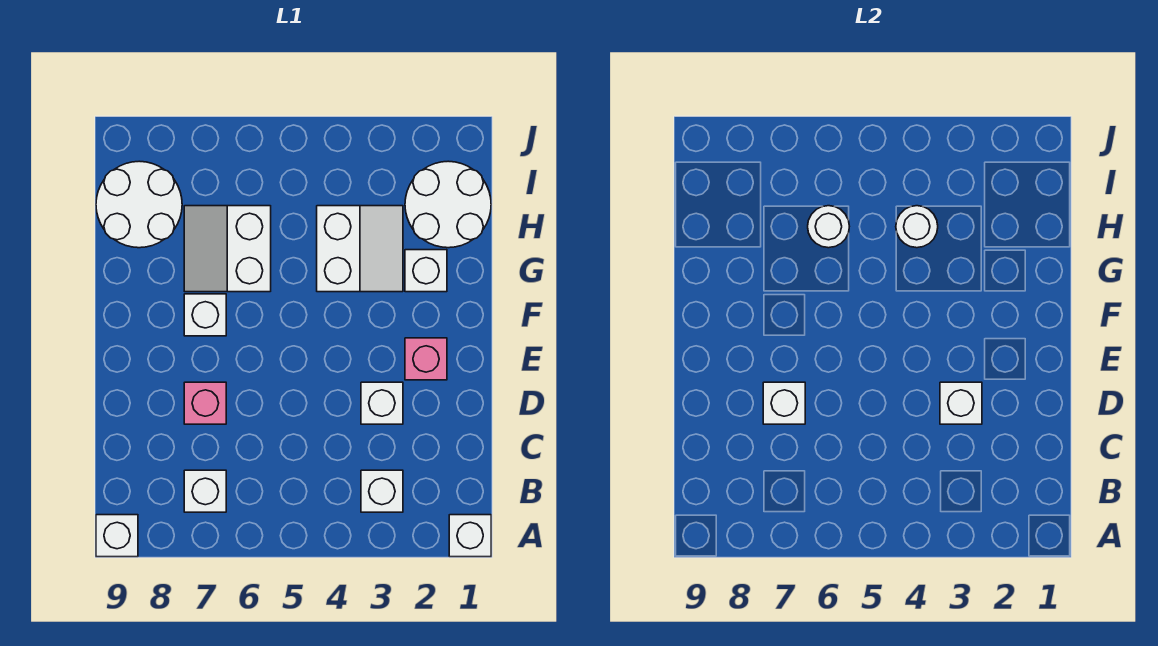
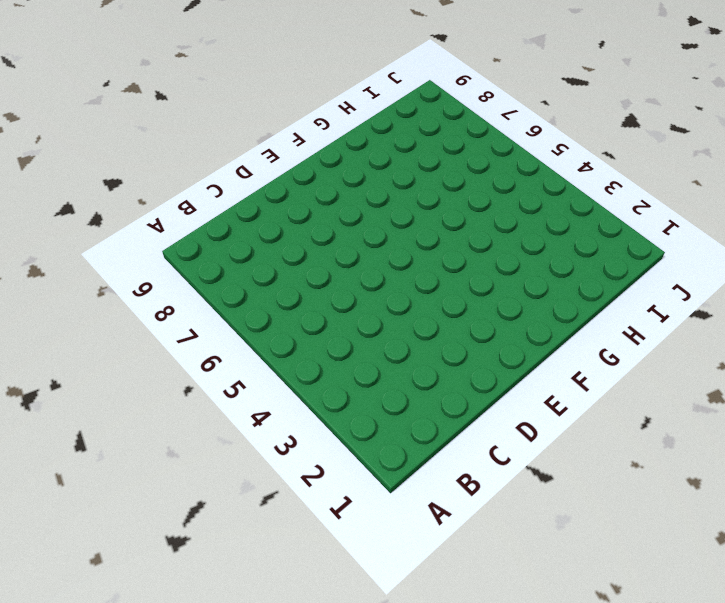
none -> white 1x1 brick [449,515,491,557]
none -> white 1x1 brick [96,515,138,557]
none -> white 1x1 brick [361,470,403,512]

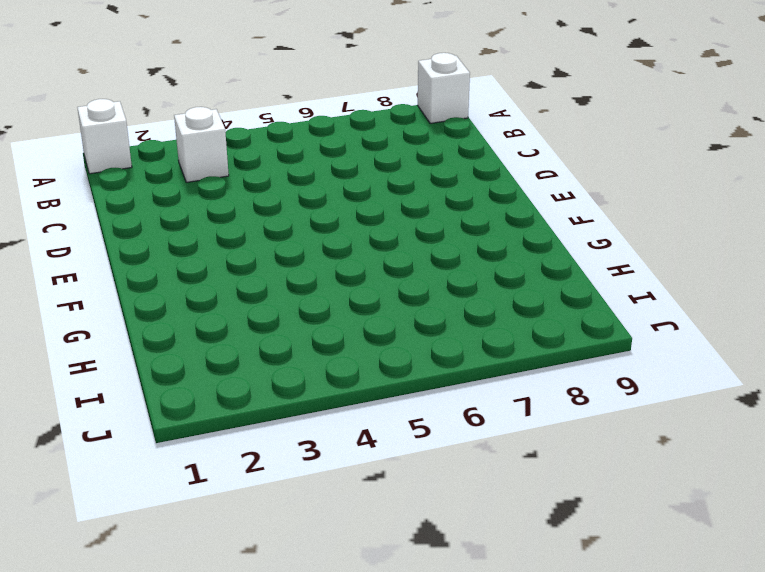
none -> white 1x1 brick [184,470,226,512]
none -> white 1x1 brick [361,382,403,424]
none -> pink 1x1 brick [184,382,226,424]

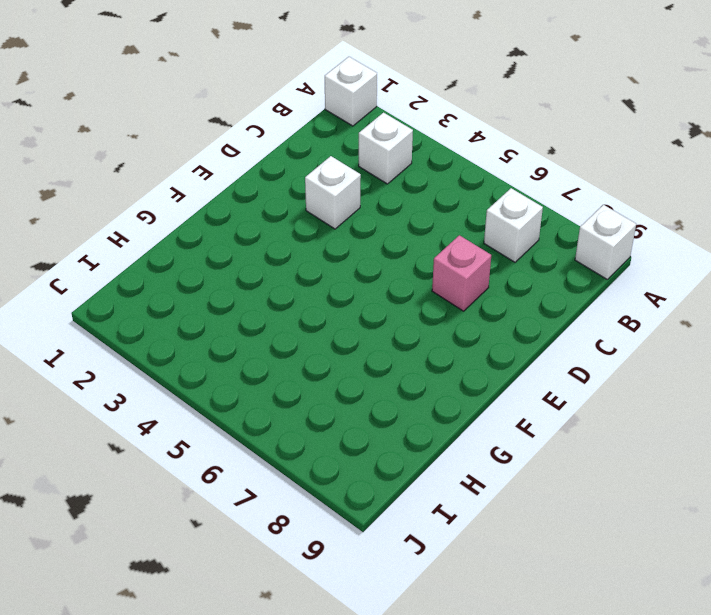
none -> pink 1x1 brick [405,338,447,380]
none -> white 1x1 brick [184,294,226,336]
none -> white 1x1 brick [405,250,447,292]

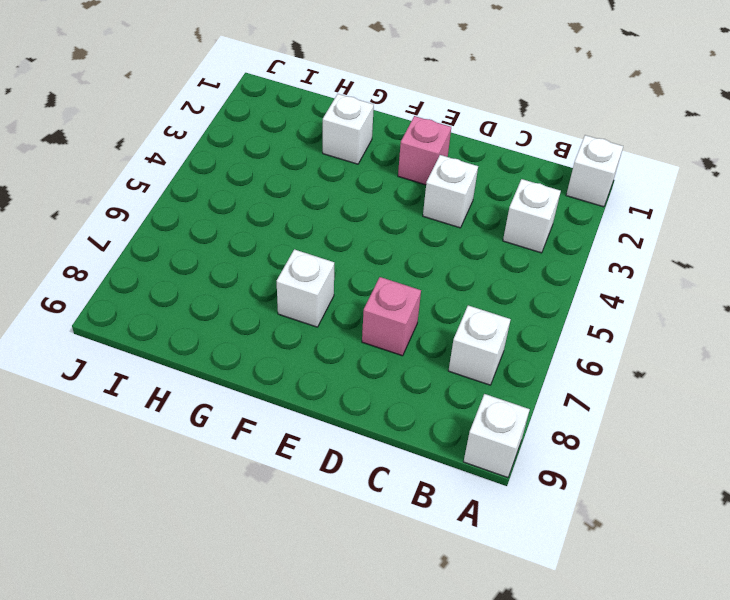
none -> white 2x2 slope [317,206,403,292]
none -> white 2x2 slope [184,206,271,292]
none -> white 2x2 round brick [405,161,491,248]

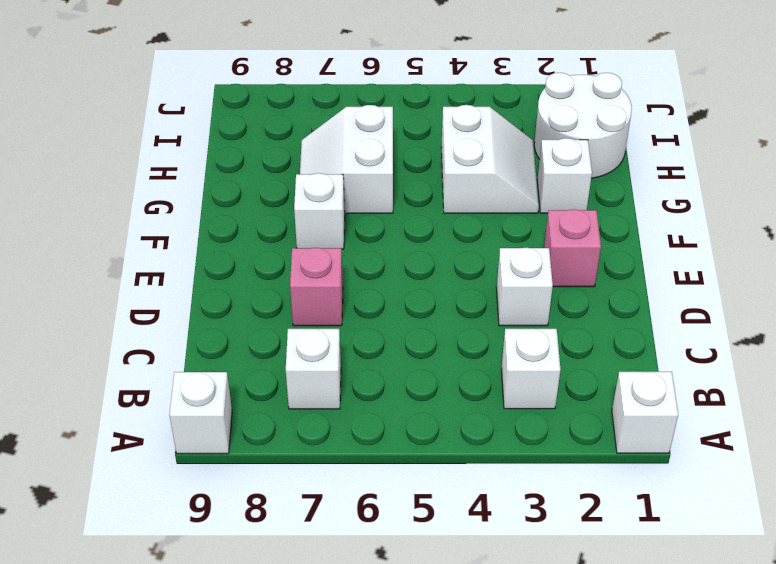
none -> white 2x2 round brick [96,161,182,248]
none -> white 1x1 brick [940,382,982,424]
none -> white 1x1 brick [763,382,805,424]

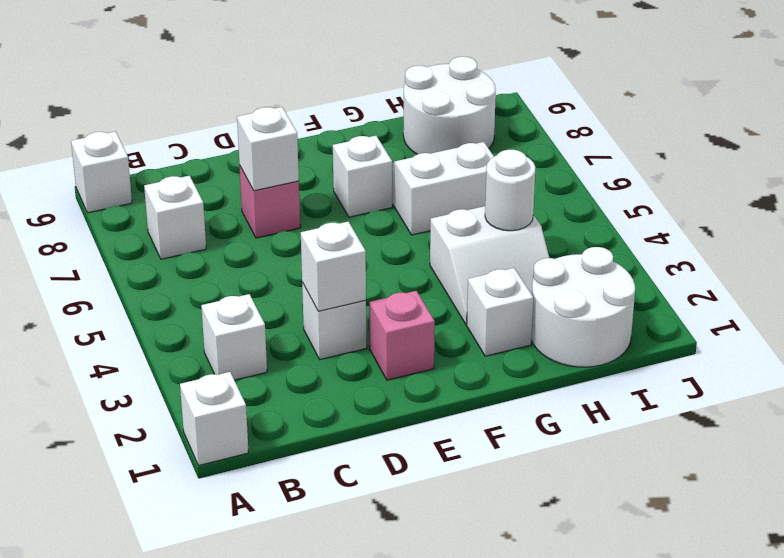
none -> white 1x1 round brick [808,206,849,248]

